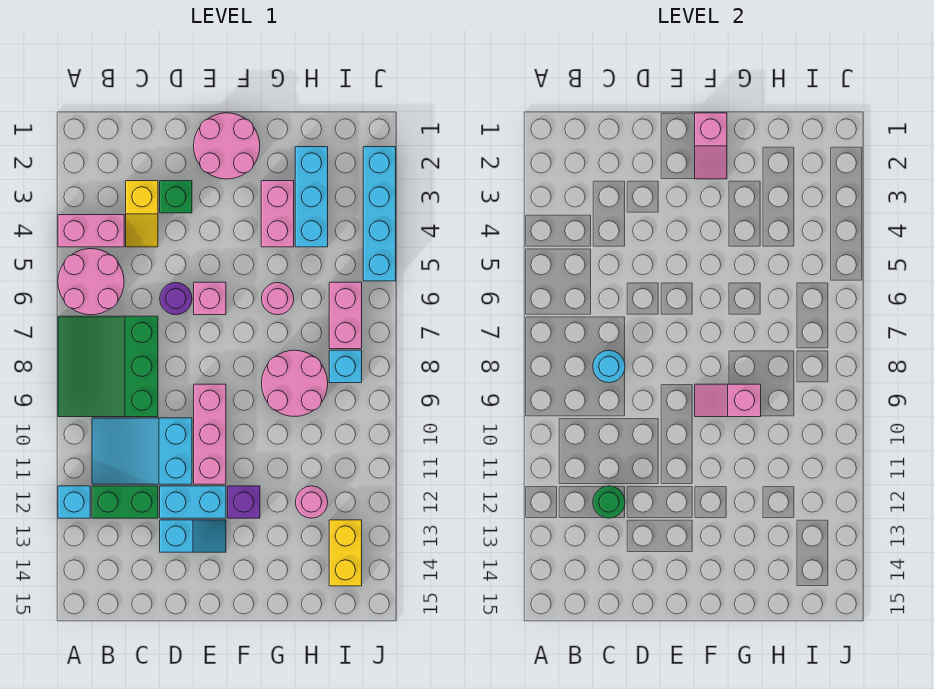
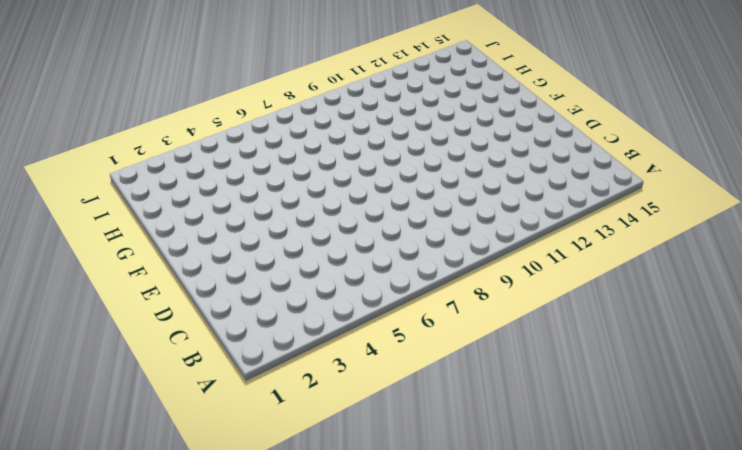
none -> pink 1x2 brick [58,215,124,247]
none -> pink 2x2 round brick [58,249,124,315]
none -> green 3x3 slope [58,316,158,417]

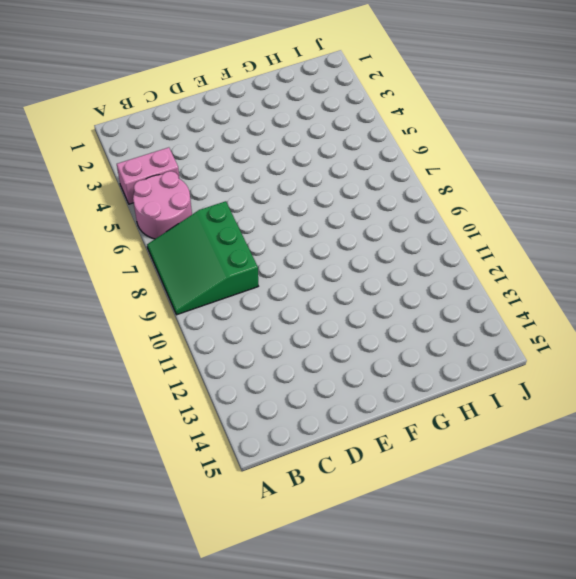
none -> cyan 1x1 brick [58,486,90,518]
none -> cyan 2x3 slope [92,418,192,484]
none -> green 1x2 brick [92,486,158,518]

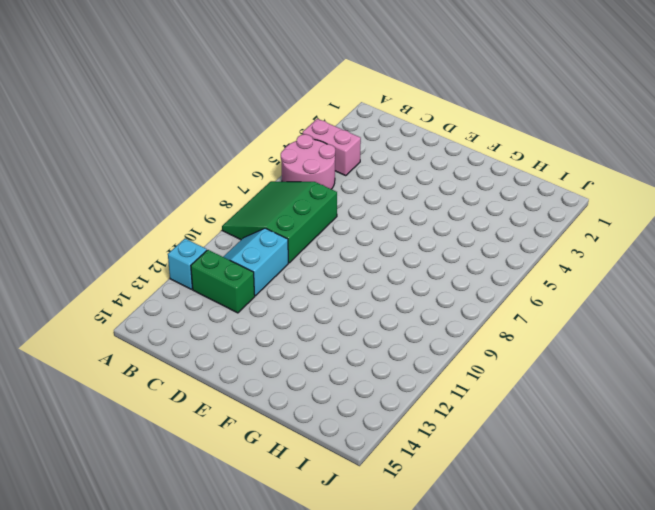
cyan 2x2 slope [223,228,288,296] -> cyan 2x3 slope [92,418,192,484]
none -> yellow 1x2 slope [126,181,158,247]
none -> green 1x1 brick [160,181,192,213]
none -> purple 1x1 round brick [160,283,192,315]

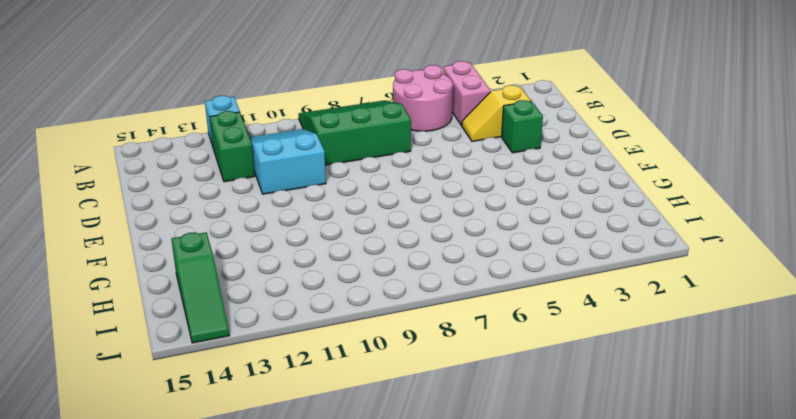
green 1x3 slope [171,232,229,343] -> yellow 1x2 brick [329,520,362,586]
none -> purple 1x1 round brick [160,283,192,315]
none -> cyan 1x2 brick [160,486,226,518]
none -> cyan 1x2 slope [160,520,226,552]

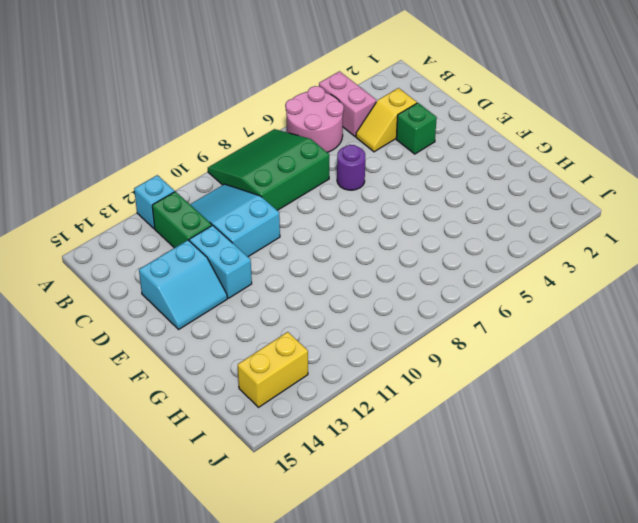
cyan 2x2 slope [139,240,227,329] -> cyan 1x2 slope [160,520,226,552]
none -> pink 2x2 round brick [194,113,260,179]
none -> pink 1x1 brick [194,282,226,315]
none -> pink 1x3 brick [194,384,226,484]

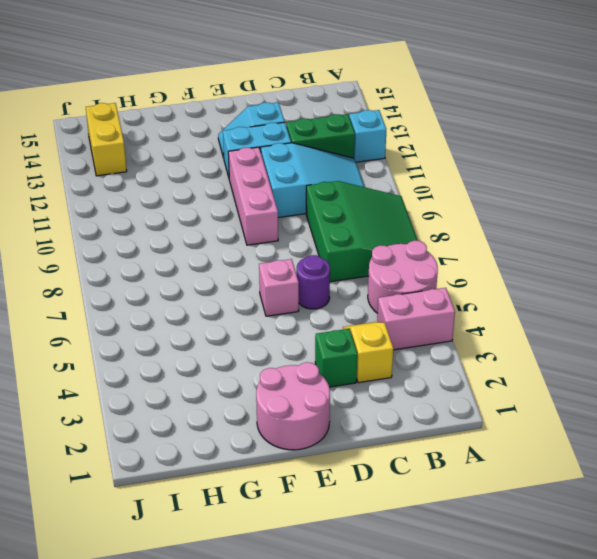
none -> purple 1x1 brick [228,486,260,518]
none -> pink 1x2 brick [261,181,294,247]
none -> pink 1x1 round brick [262,283,294,315]

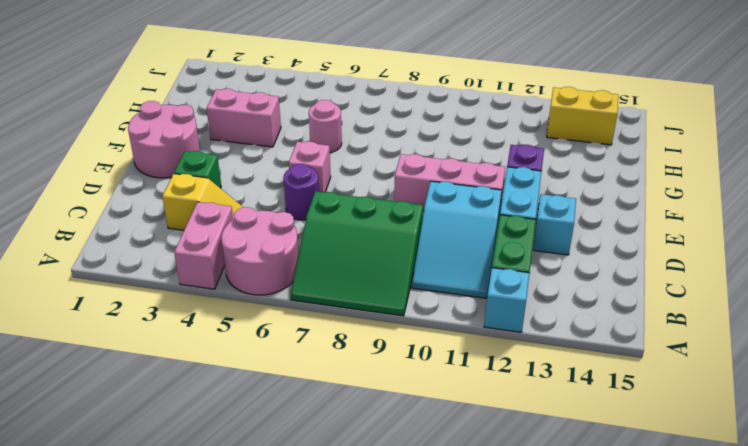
none -> pink 2x2 round brick [262,350,328,417]
none -> cyan 1x3 brick [295,147,328,247]
none -> pink 1x1 round brick [295,486,328,518]

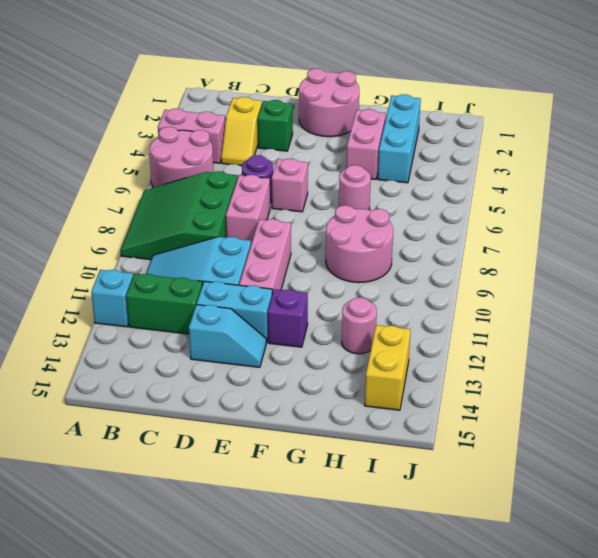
pink 1x2 brick [226,175,270,244] -> pink 1x2 brick moved to [329,282,362,349]
none -> cyan 1x1 brick [329,350,362,383]
none -> cyan 1x4 brick [363,147,396,281]
none -> cyan 1x1 round brick [593,350,625,383]

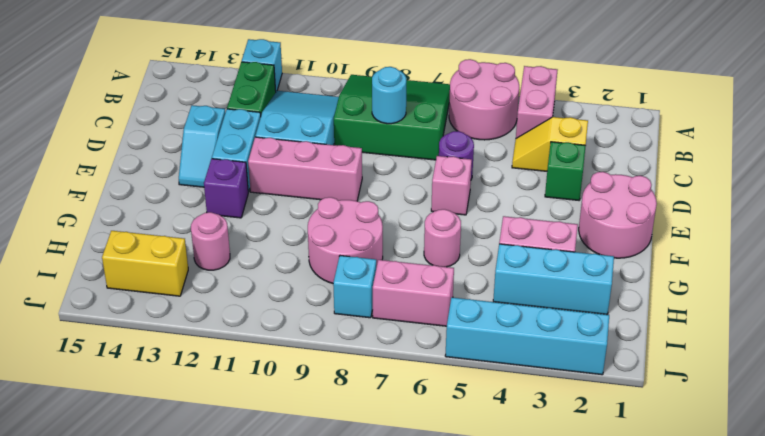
none -> green 1x1 round brick [593,486,625,518]
none -> pink 1x2 slope [695,113,727,179]
none -> pink 1x2 slope [695,384,761,417]

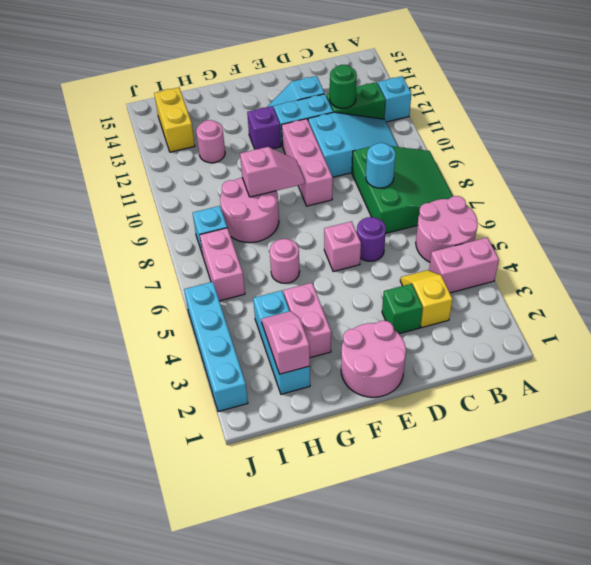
pink 1x2 slope [261,311,310,374] -> pink 1x2 slope moved to [695,113,727,179]

